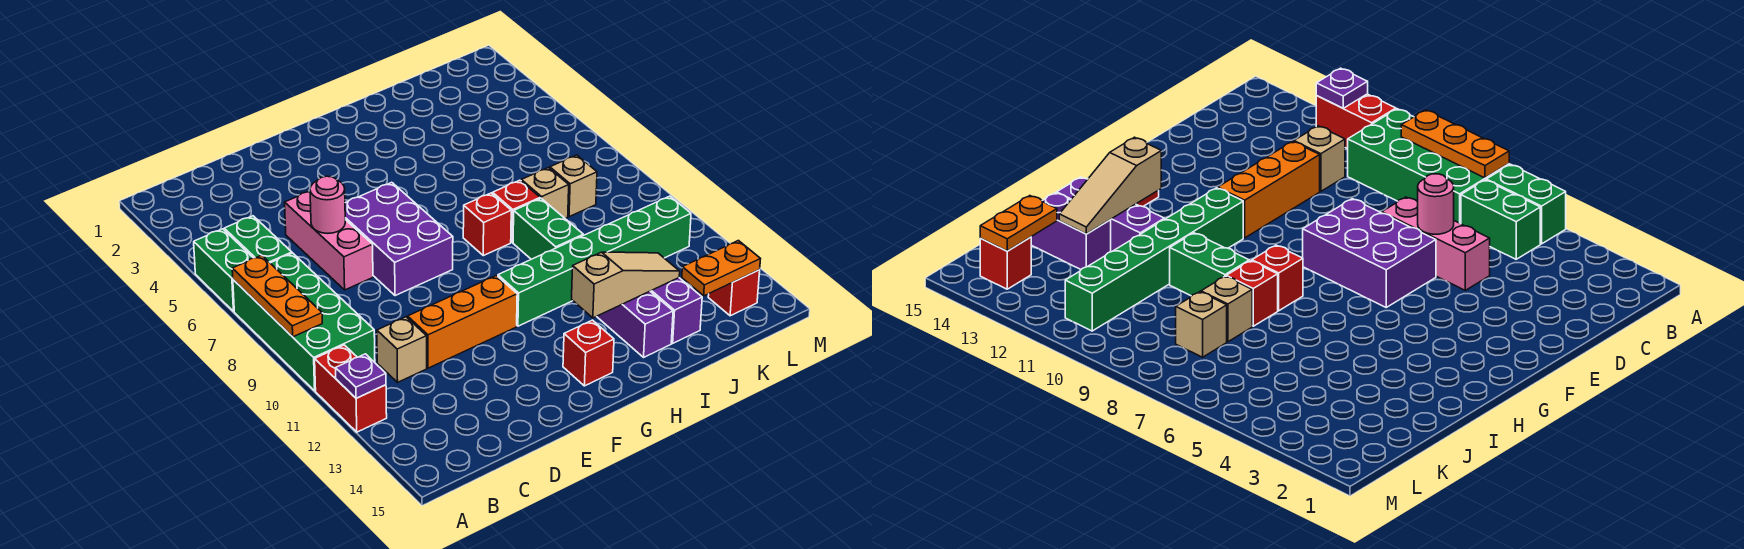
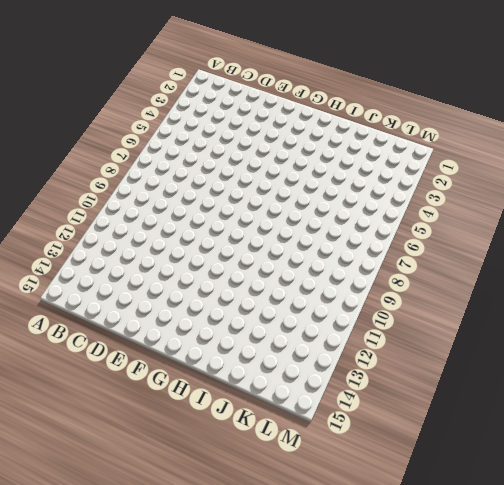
none -> green 1x2 brick [194,229,253,311]
none -> green 2x4 brick [233,253,375,391]
none -> red 1x2 brick [315,345,387,432]

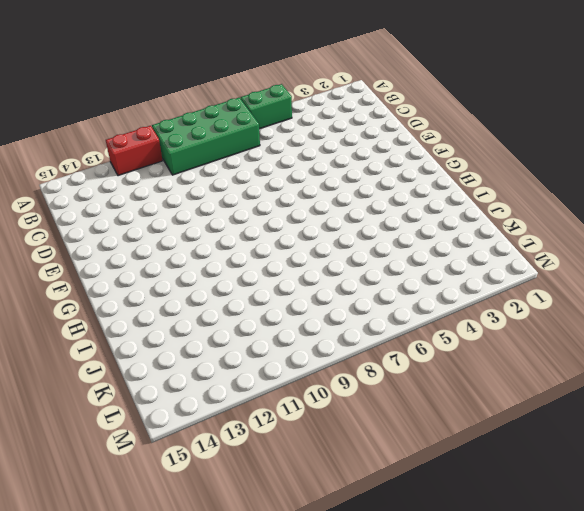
none -> green 1x2 brick [224,216,292,263]
none -> tan 1x1 brick [377,317,427,382]
none -> pink 1x3 brick [285,191,373,290]

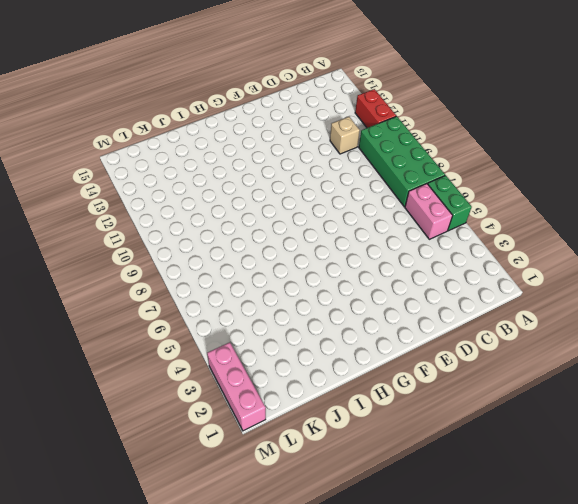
pink 1x2 brick [405,184,453,239] -> green 1x2 brick [224,216,292,263]
pink 1x3 brick [207,342,266,431] -> pink 1x3 brick moved to [285,191,373,290]
none -> orange 1x3 brick [408,276,517,368]
none -> purple 2x3 brick [345,182,453,296]
none -> green 1x6 brick [498,196,691,326]

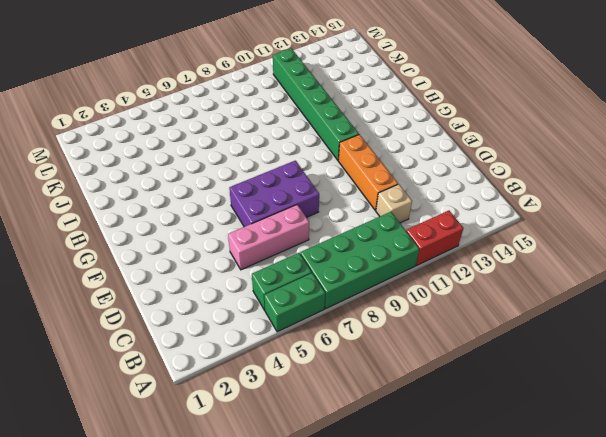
none -> red 1x1 brick [563,320,614,386]
none -> red 1x1 brick [463,193,511,256]
none -> red 1x1 brick [493,180,540,243]

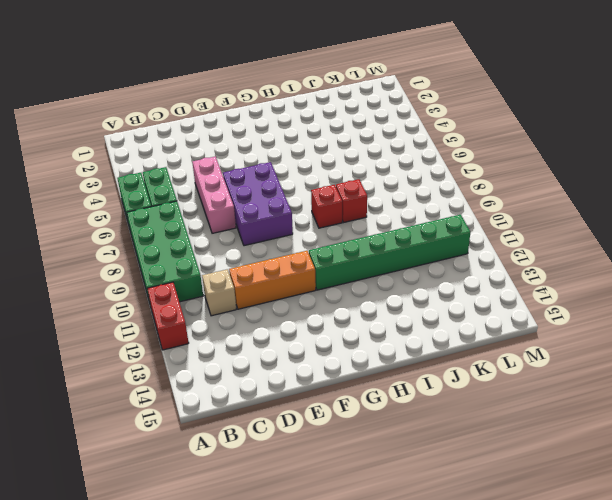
none -> red 1x1 brick [563,320,614,386]
none -> green 1x2 brick [513,198,583,259]
none -> purple 1x3 brick [597,291,673,357]

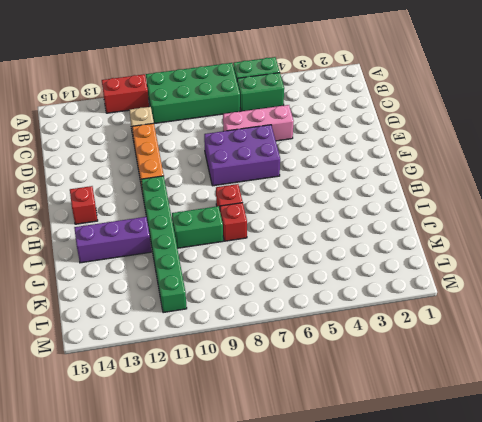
none -> tan 1x1 brick [521,168,569,218]
none -> purple 1x2 brick [650,278,702,343]
none -> tan 1x1 brick [550,155,597,217]

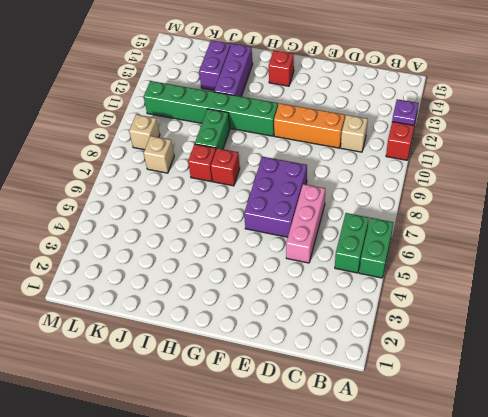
tan 1x1 brick [129,115,160,150] -> tan 1x1 brick moved to [521,168,569,218]
none -> green 2x4 brick [233,253,375,391]
none -> red 1x1 brick [708,270,760,316]
none -> orange 1x3 plate [232,255,322,337]

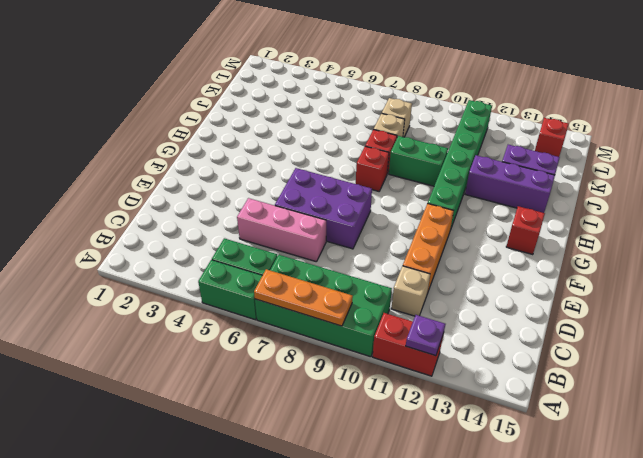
none -> pink 1x1 round brick [310,176,345,233]
none -> tan 1x3 slope [572,252,680,318]
none -> orange 1x2 plate [682,241,760,296]

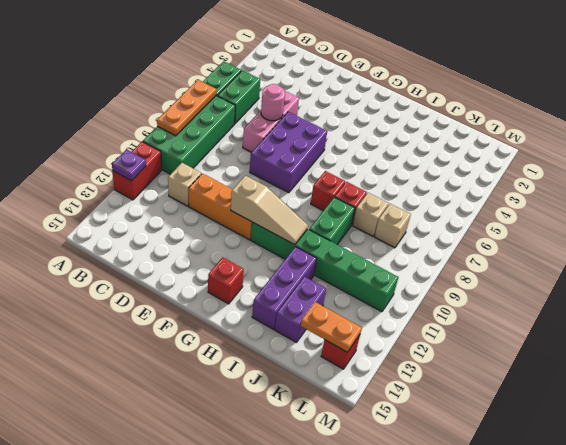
tan 1x3 slope [231,176,308,245] -> tan 1x3 slope moved to [572,252,680,318]

